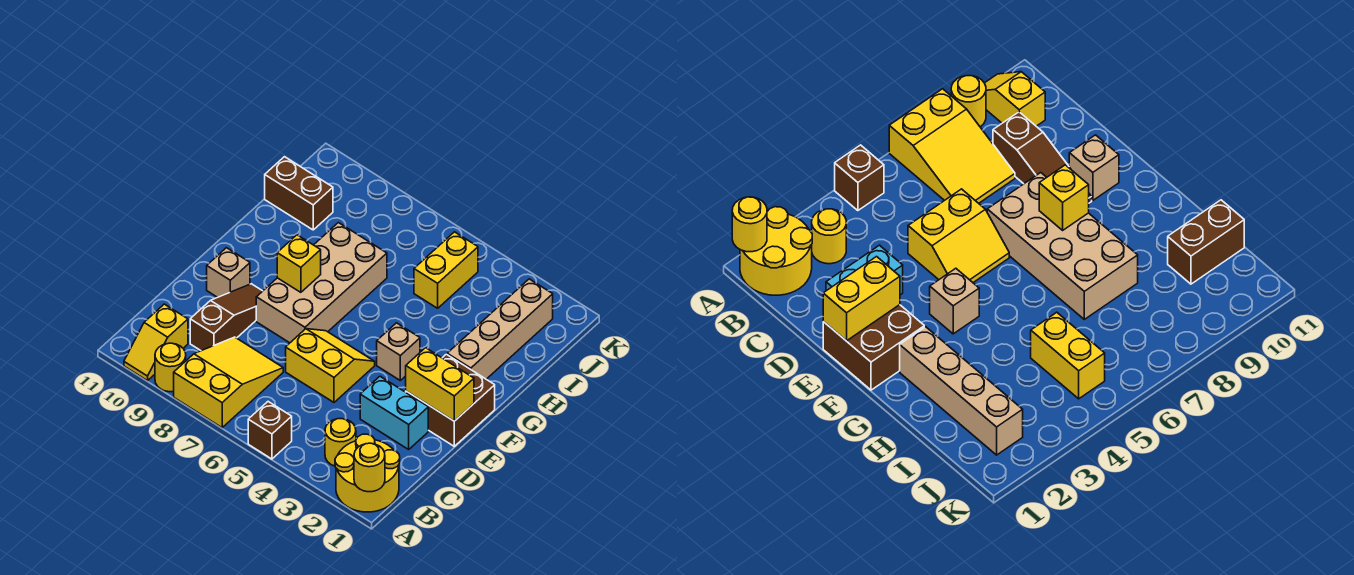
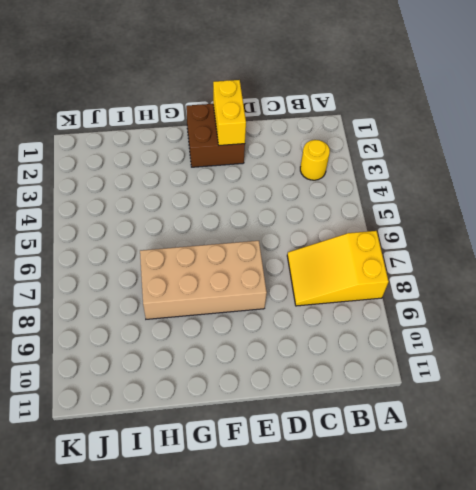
none -> yellow 2x2 round brick [335,434,400,512]
none -> brown 1x1 brick [248,402,292,459]
none -> yellow 1x1 round brick [155,343,186,392]

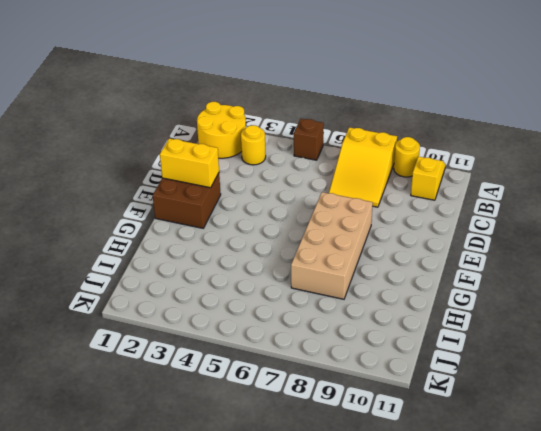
none -> brown 1x3 slope [190,284,262,351]
none -> cyan 1x2 brick [360,376,428,449]
none -> yellow 2x2 slope [286,329,375,402]

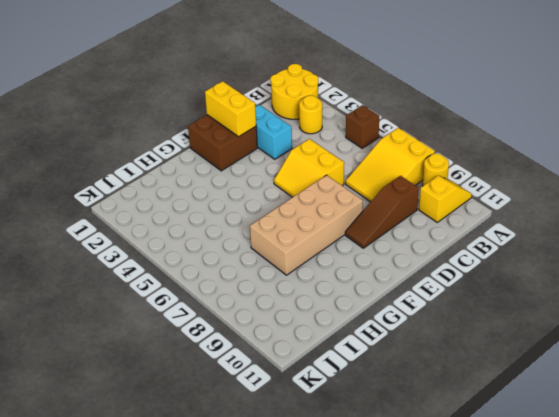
none -> tan 1x1 brick [207,248,250,297]
none -> tan 1x1 brick [377,323,420,380]
none -> tan 1x4 brick [447,279,553,379]

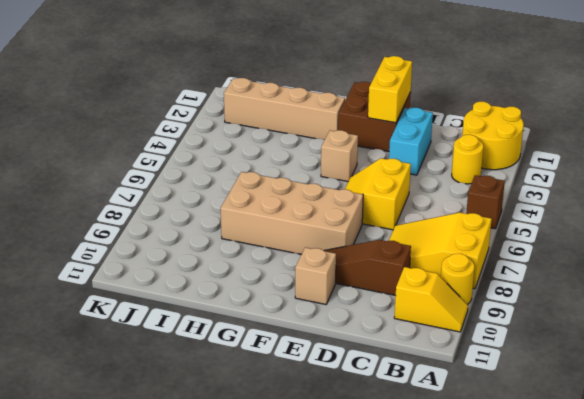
none -> yellow 1x2 brick [414,232,478,308]
none -> brown 1x2 brick [265,157,333,230]
none -> yellow 1x1 round brick [354,443,385,492]

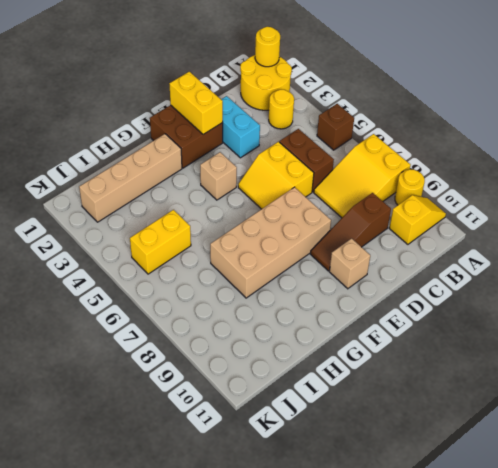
brown 1x2 brick [279,129,334,192] -> brown 1x2 brick moved to [265,157,333,230]
none -> yellow 1x1 brick [277,235,321,292]

